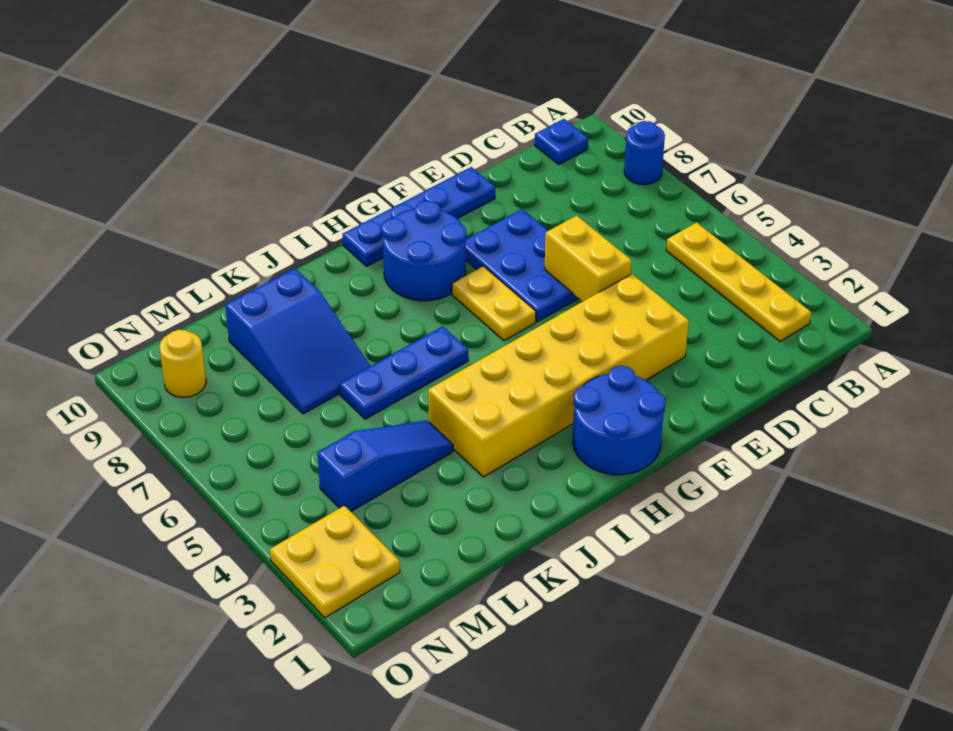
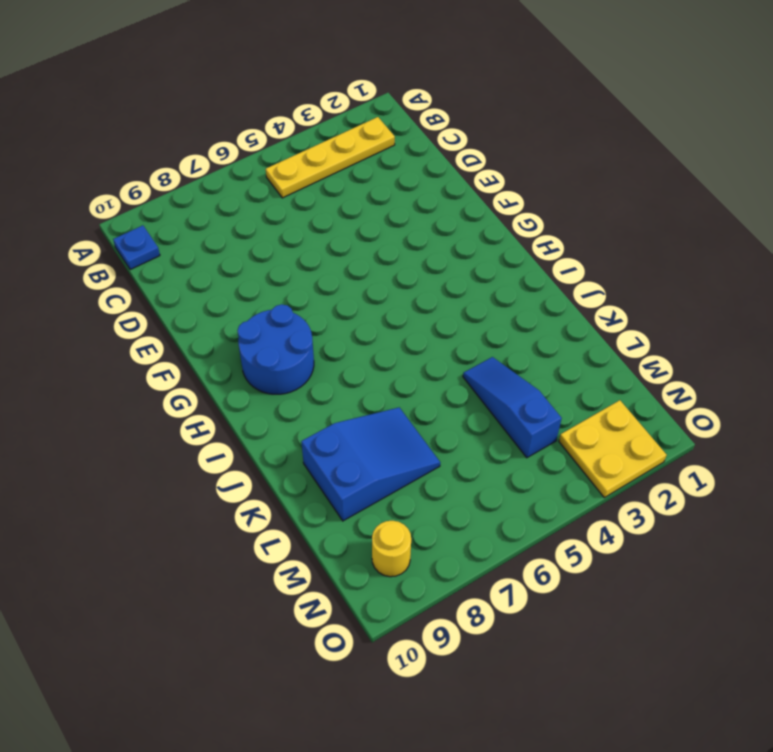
none -> blue 1x1 round brick [624,121,665,185]
none -> yellow 2x6 brick [428,274,689,477]
none -> blue 2x3 plate [466,209,579,322]

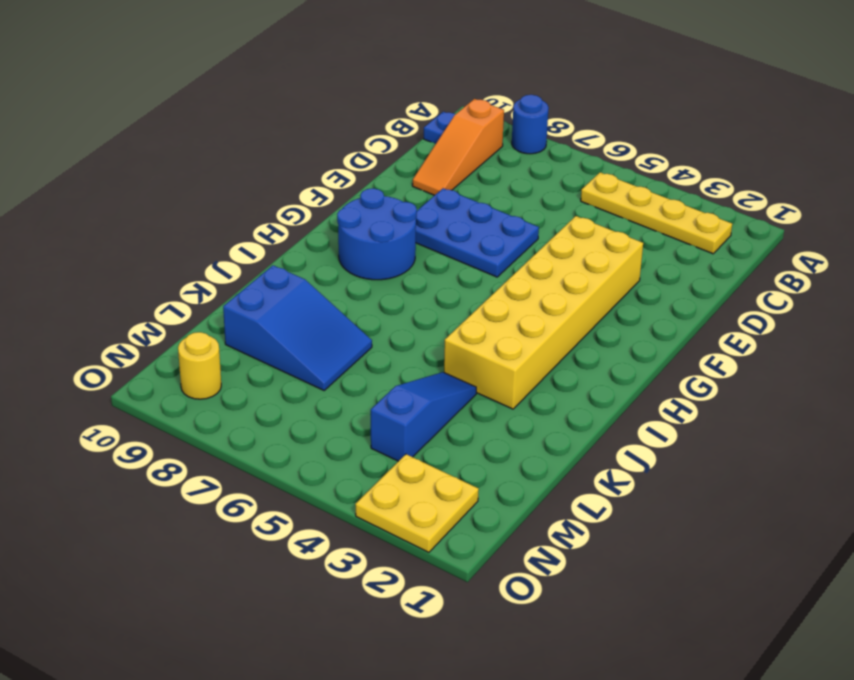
orange 1x3 slope [412,99,504,195] -> none
none -> blue 1x4 plate [342,167,495,266]
none -> blue 2x2 round brick [573,366,665,475]
none -> yellow 1x2 plate [452,266,536,341]

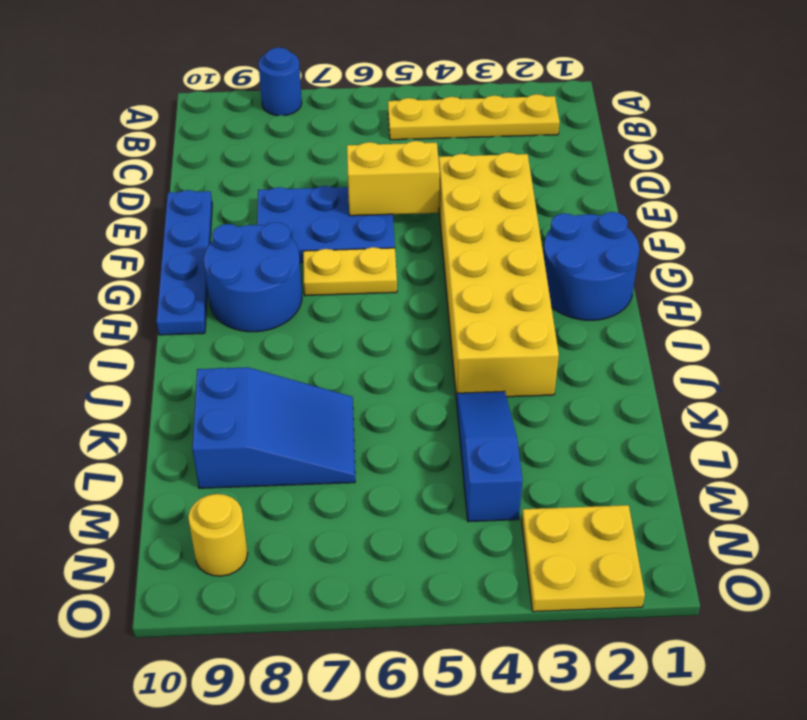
none -> blue 1x1 plate [535,119,588,164]
none -> blue 1x3 plate [339,326,468,419]

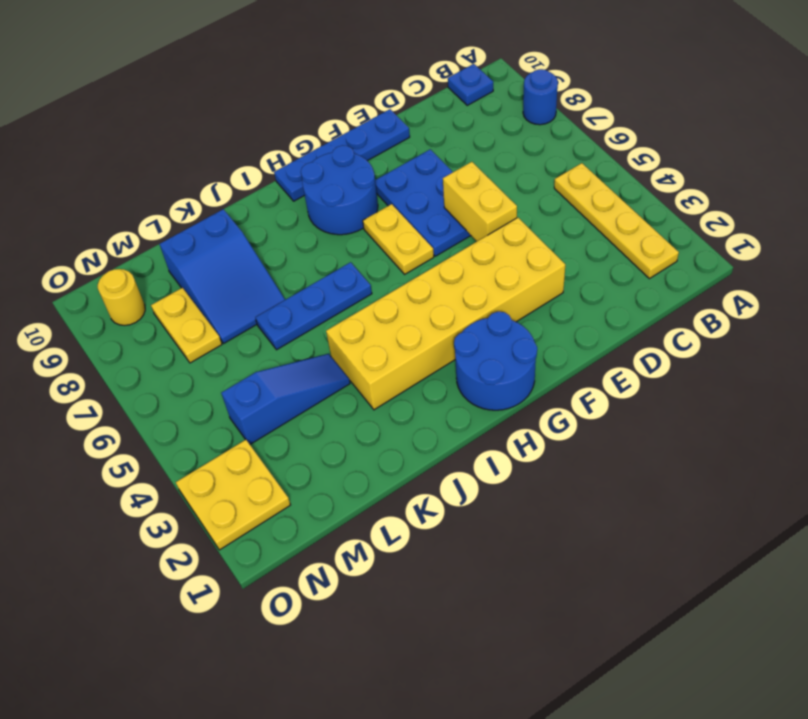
yellow 1x2 plate [151,288,222,363] -> none

